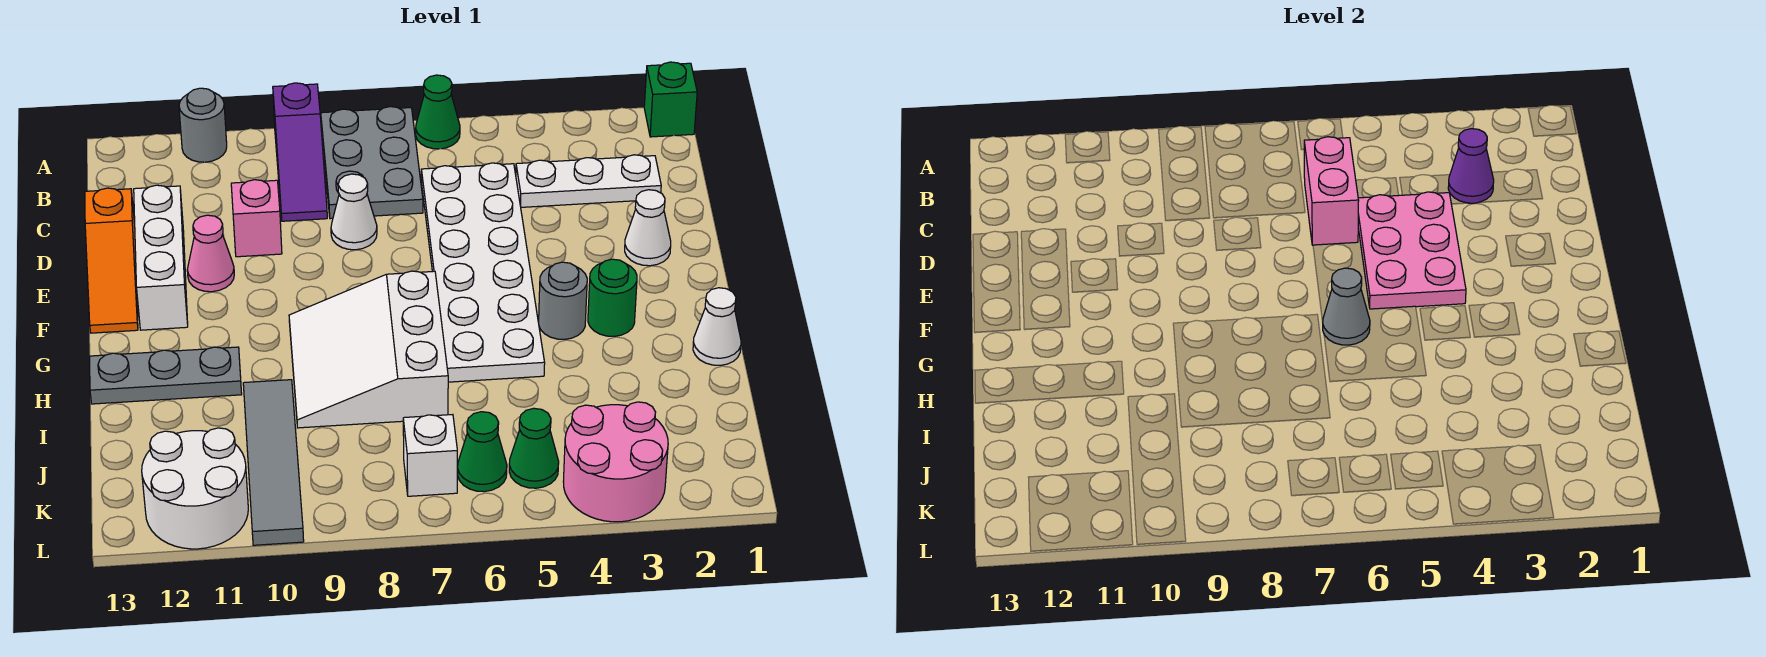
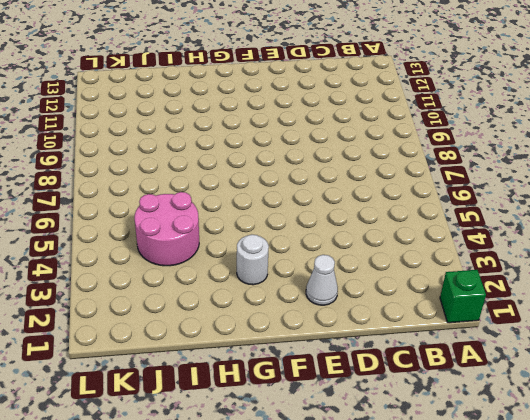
white 1x1 round brick [237,235,269,285] -> green 1x1 round brick [588,259,637,336]
pink 2x2 round brick [134,192,199,266] -> pink 2x2 round brick moved to [563,402,668,522]
none -> green 1x1 cone [416,75,460,149]
none -> grey 2x3 plate [321,107,423,219]
none -> purple 1x3 slope [273,83,327,221]

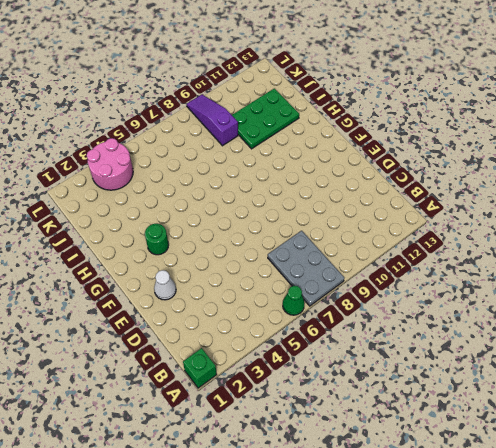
green 2x3 plate [232,88,299,149] -> grey 1x4 tile [243,380,304,545]
purple 1x3 slope [187,95,238,146] -> purple 1x3 slope moved to [273,83,327,221]
none -> grey 1x1 round brick [179,88,227,162]
none -> white 1x3 plate [516,155,661,207]
none -> white 2x6 plate [421,163,545,382]

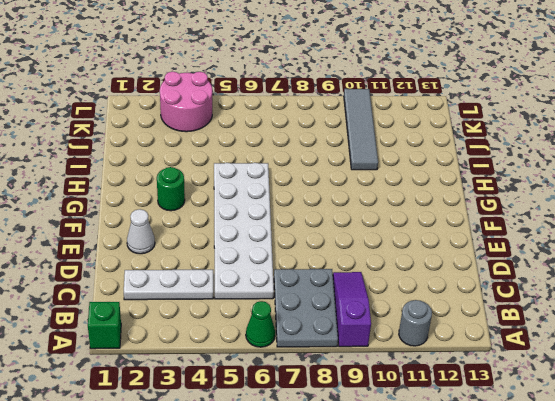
none -> white 1x1 cone [331,174,377,250]
none -> pink 1x1 brick [231,180,282,257]
none -> white 1x3 brick [134,185,188,330]

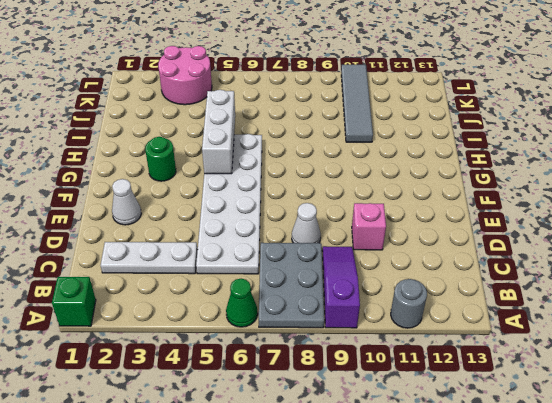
white 1x3 brick [202,90,235,174] -> white 1x3 brick moved to [134,185,188,330]
none -> orange 1x3 slope [85,188,138,333]
none -> pink 1x1 cone [187,215,234,292]
none -> grey 1x1 round brick [539,262,587,339]

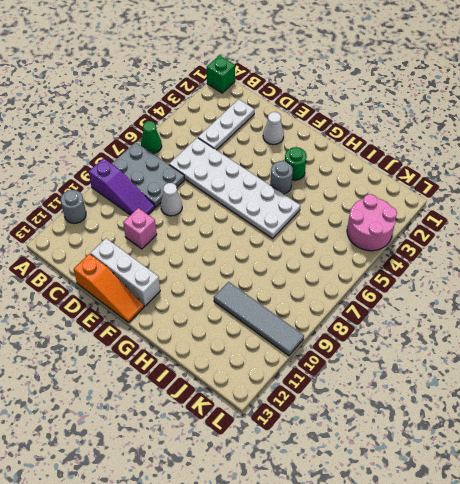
none -> pink 1x1 cone [187,215,234,292]
none -> white 3x3 slope [289,271,448,428]
none -> white 1x1 cone [693,288,741,365]

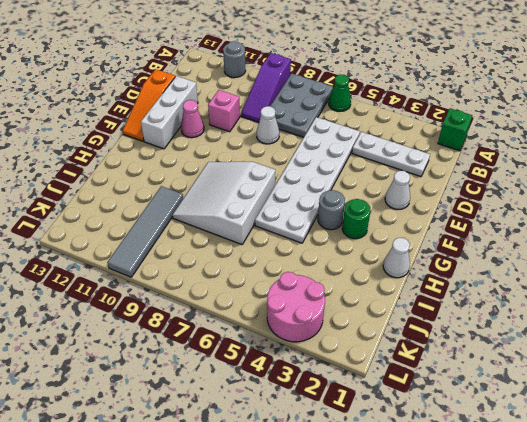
none -> grey 1x3 plate [90,347,242,404]
none -> green 1x1 cone [509,408,559,488]
none -> green 1x1 cone [458,412,507,492]

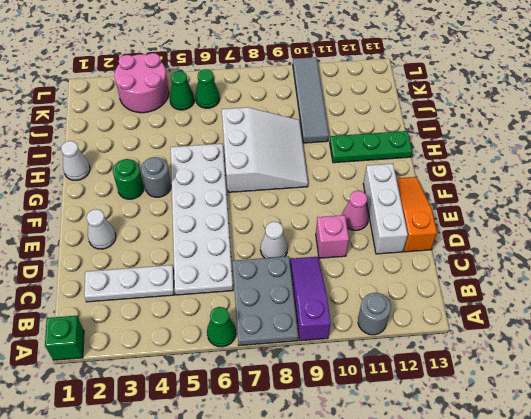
green 1x3 plate [330,131,412,163] -> grey 1x3 plate [90,347,242,404]
none -> white 1x1 brick [403,415,457,496]
none -> white 2x2 round brick [142,428,248,549]
none -> purple 1x1 cone [1448,129,1494,203]

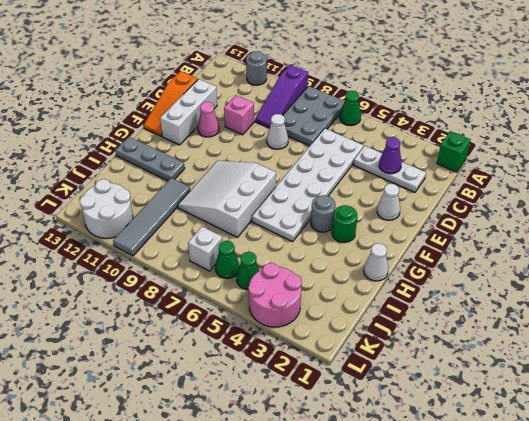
none -> pink 1x2 brick [1304,137,1359,245]
none -> pink 2x3 plate [1358,192,1466,309]
none -> grey 1x1 cone [1323,268,1370,345]

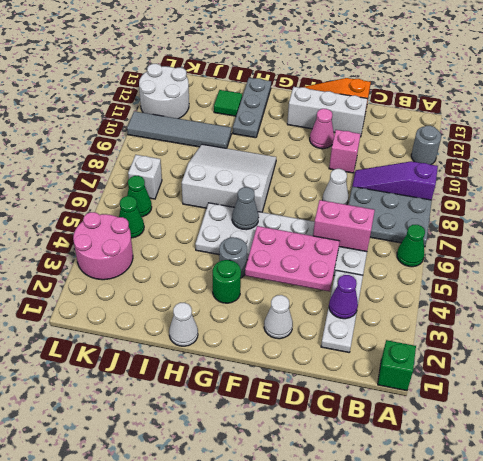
green 1x1 tile [214,90,242,116] -> none

